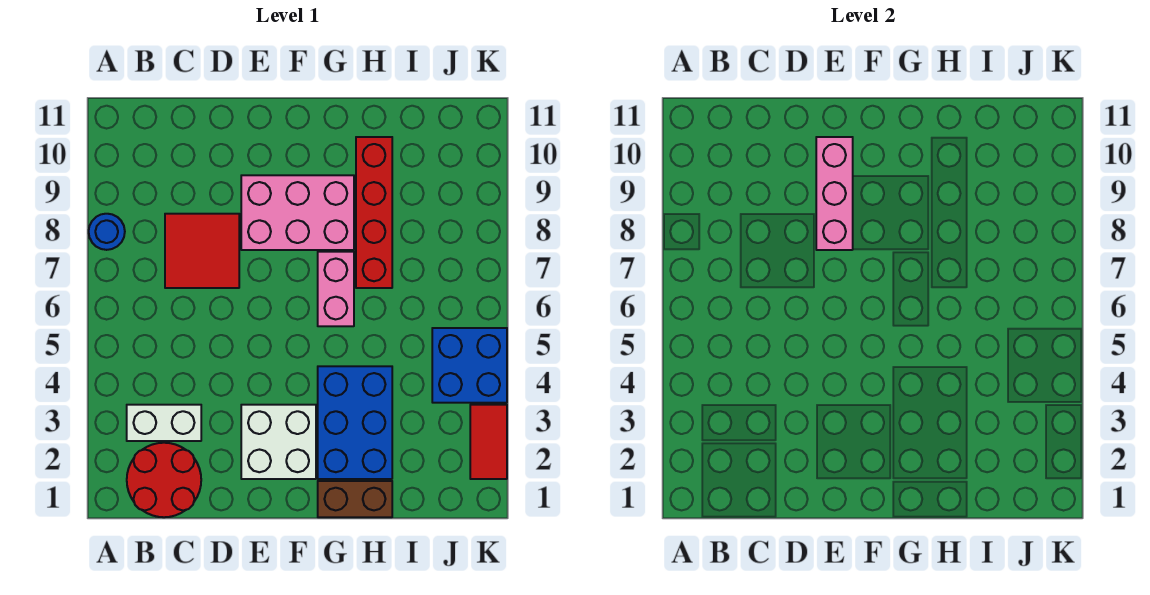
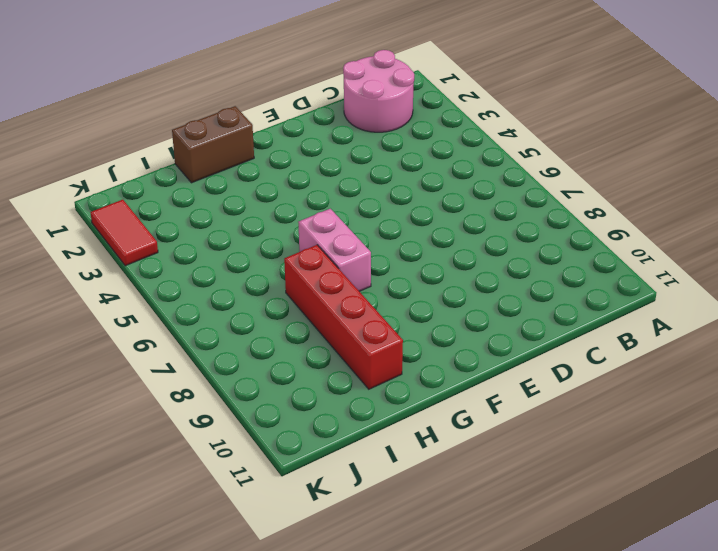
pink 2x2 round brick [343,50,414,132] -> red 2x2 round brick [127,443,201,517]
none -> blue 1x1 round brick [89,214,125,250]
none -> white 1x2 brick [127,405,201,441]
none -> red 2x2 tile [165,214,239,288]

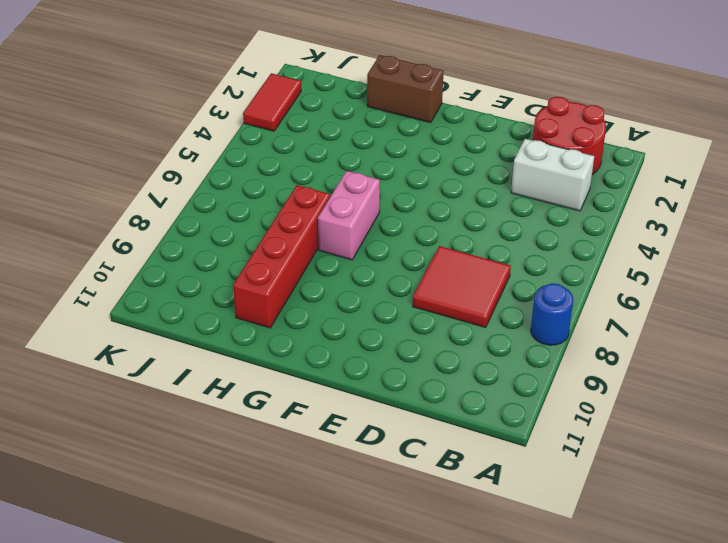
none -> white 2x2 brick [241,405,316,479]
none -> pink 2x3 brick [241,175,354,250]
none -> blue 2x3 brick [318,366,392,479]

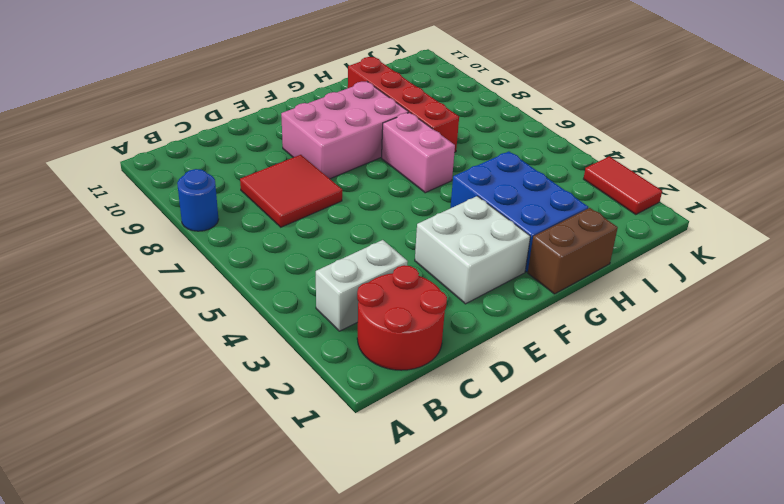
none -> blue 2x2 brick [432,328,507,403]
none -> pink 1x3 brick [816,137,853,250]

